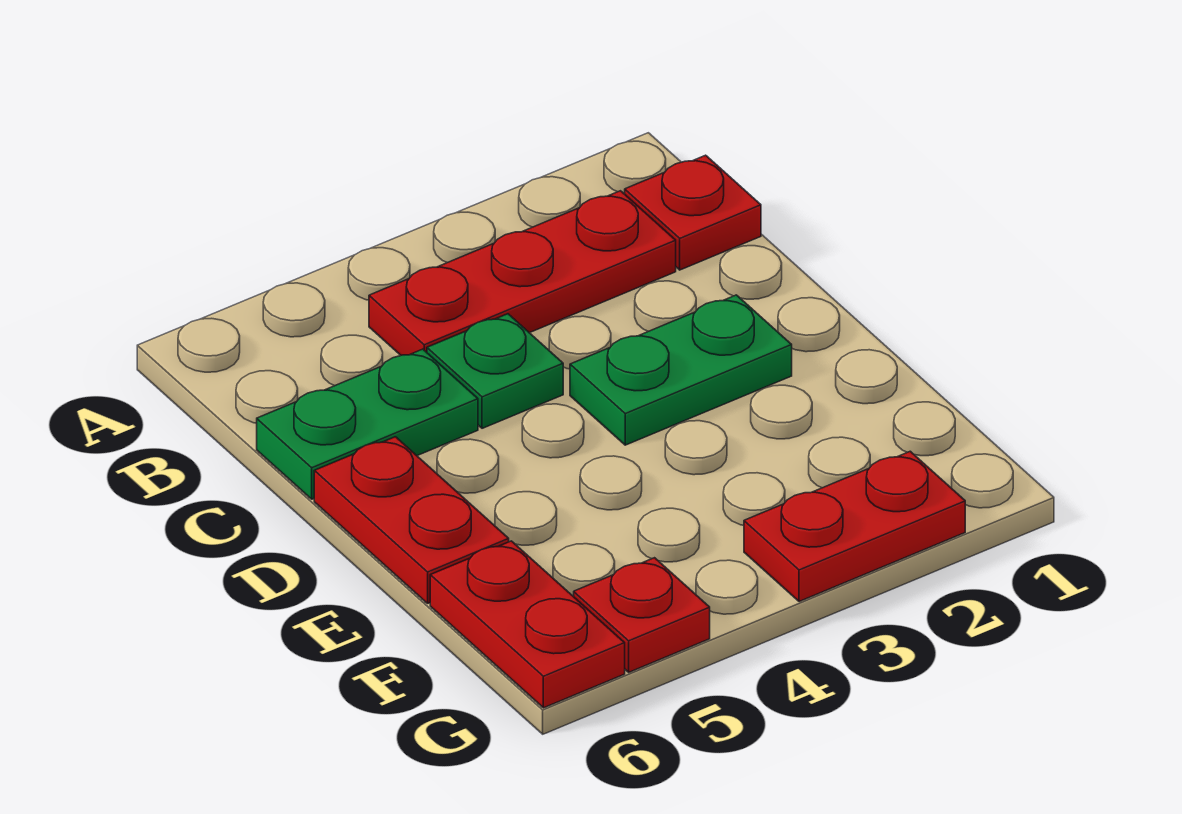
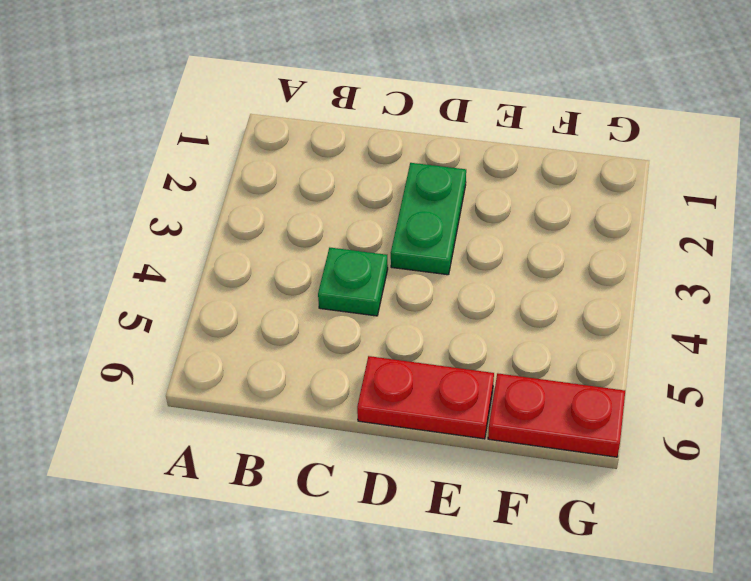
none -> red 1x1 plate [625,155,761,270]
none -> red 1x3 plate [369,191,676,355]

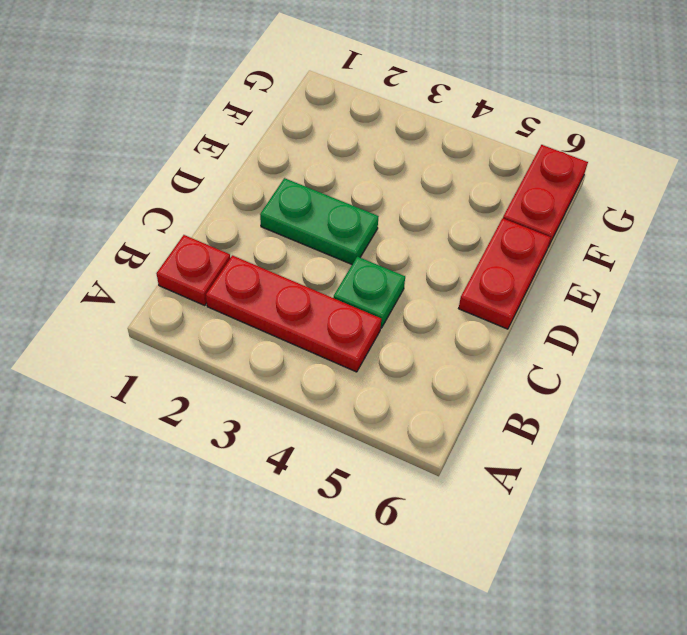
none -> green 1x2 plate [257,349,478,499]
none -> red 1x2 plate [744,451,965,602]

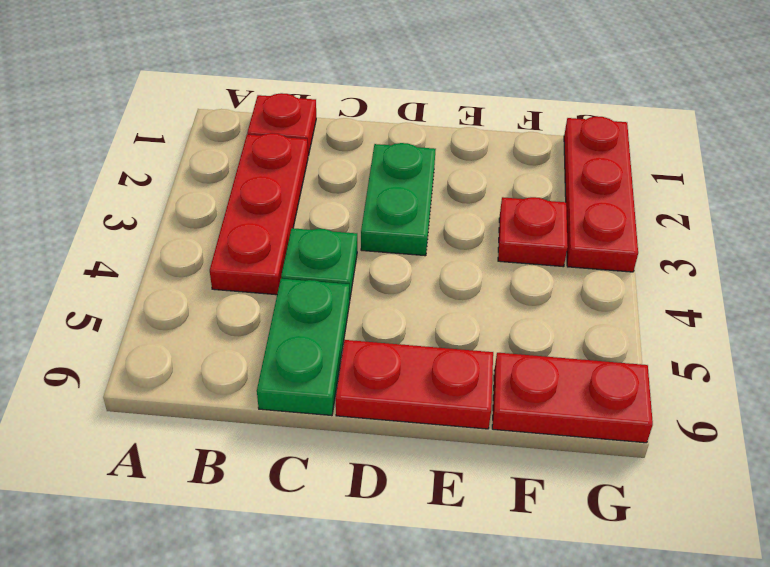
red 1x1 plate [498,197,568,267] -> red 1x1 plate moved to [573,558,710,672]
red 1x3 plate [564,116,638,272] -> red 1x2 plate [744,451,965,602]

